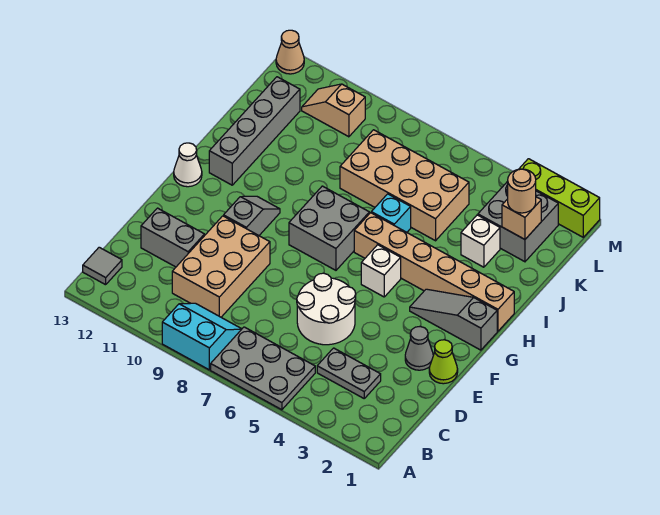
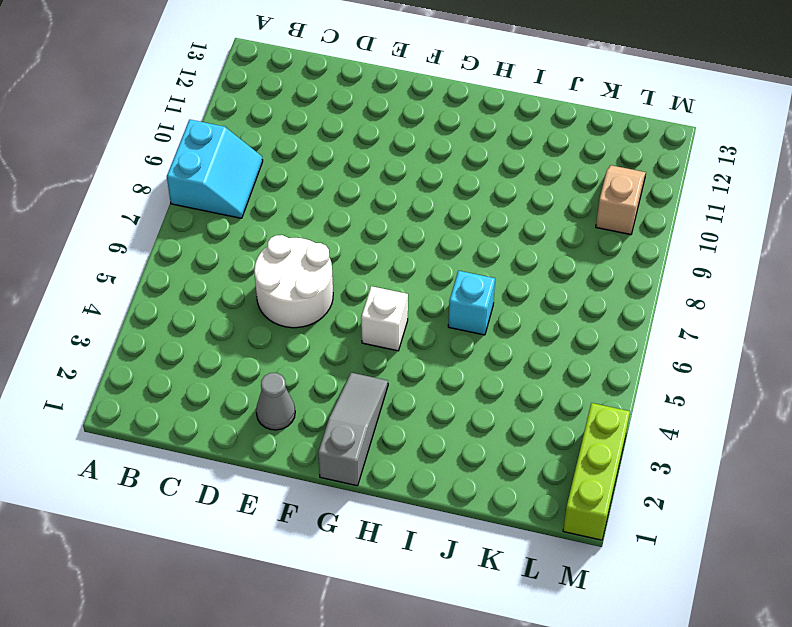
none -> grey 2x3 plate [211,327,315,410]
none -> grey 1x1 tile [83,247,122,285]
none -> grey 1x2 plate [317,348,381,398]

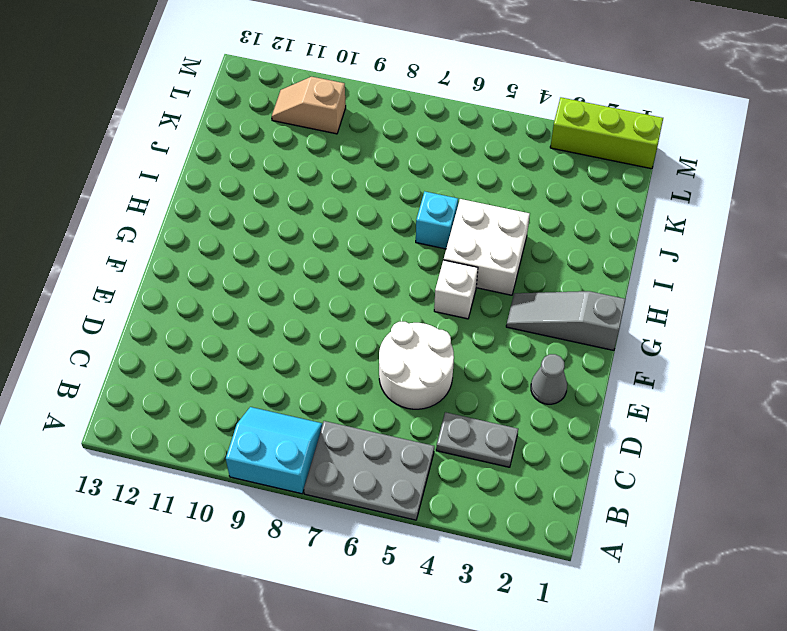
white 2x2 brick [444,199,530,295] -> tan 1x6 brick [354,213,514,331]
none -> grey 1x1 tile [83,247,122,285]
none -> tan 2x3 brick [172,216,270,317]
none -> grey 1x2 brick [141,208,204,267]

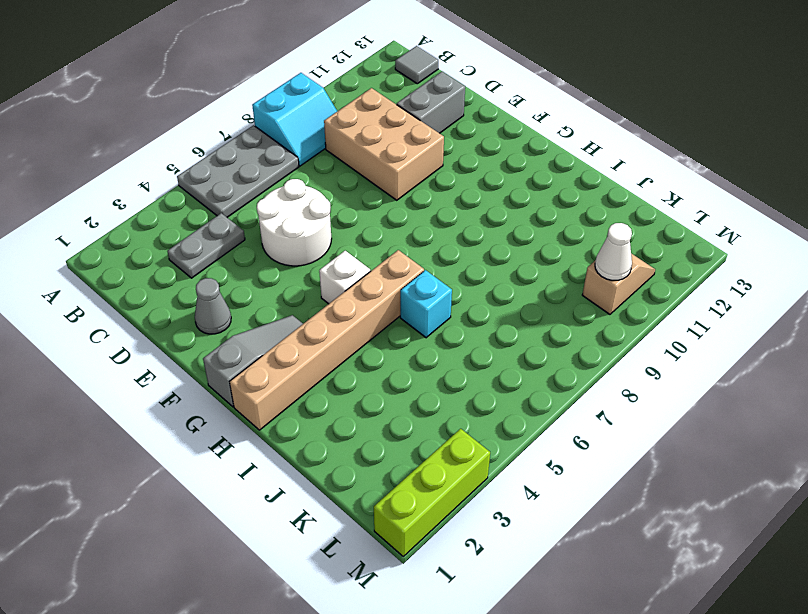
white 1x1 cone [595,223,632,280] -> white 1x1 cone moved to [174,143,202,187]
none -> lime 1x1 cone [429,340,458,384]
none -> grey 1x2 slope [224,196,280,235]
none -> grey 2x2 brick [289,186,369,270]

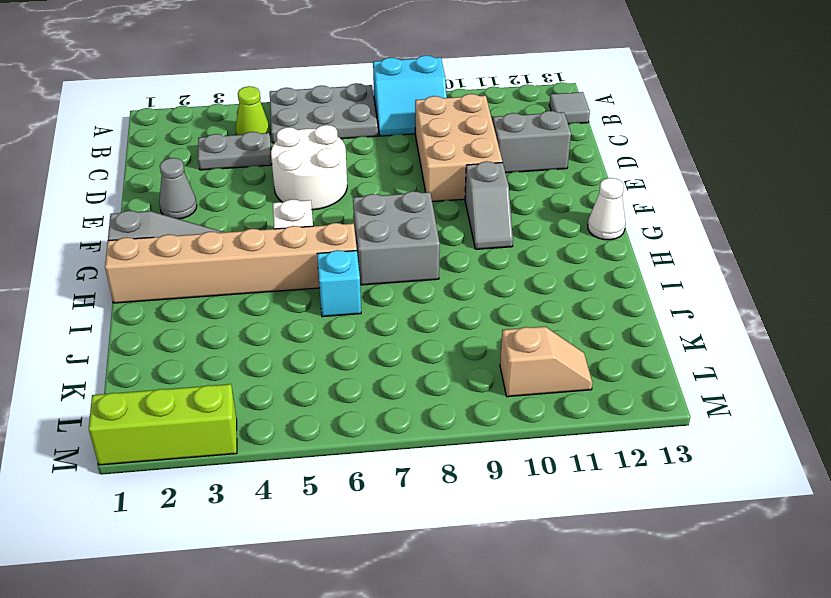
lime 1x1 cone [236,86,270,135] -> lime 1x1 cone moved to [429,340,458,384]
none -> grey 1x4 brick [209,77,300,185]
none -> white 1x1 brick [461,215,500,267]
none -> tan 2x4 brick [340,130,469,241]

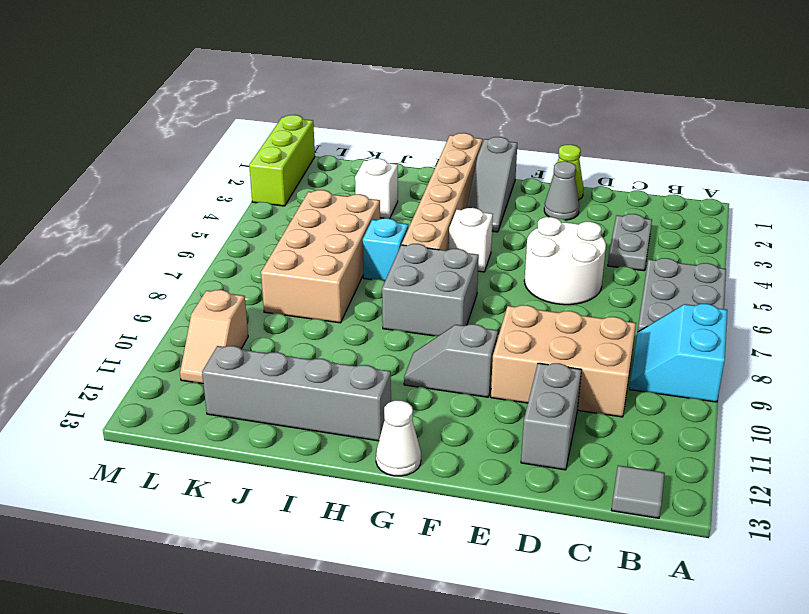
none -> grey 2x2 brick [478,181,558,262]
none -> tan 1x1 cone [276,30,304,74]
none -> tan 1x1 brick [502,197,541,239]

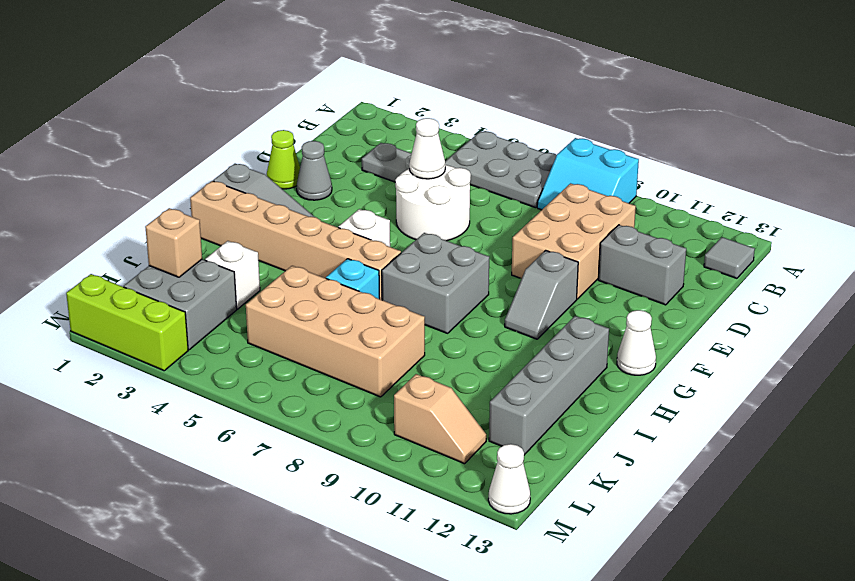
white 1x1 cone [409,118,445,179] -> none
white 1x1 cone [488,444,530,514] -> tan 1x1 cone [276,30,304,74]
none -> tan 1x1 round brick [508,169,536,213]

